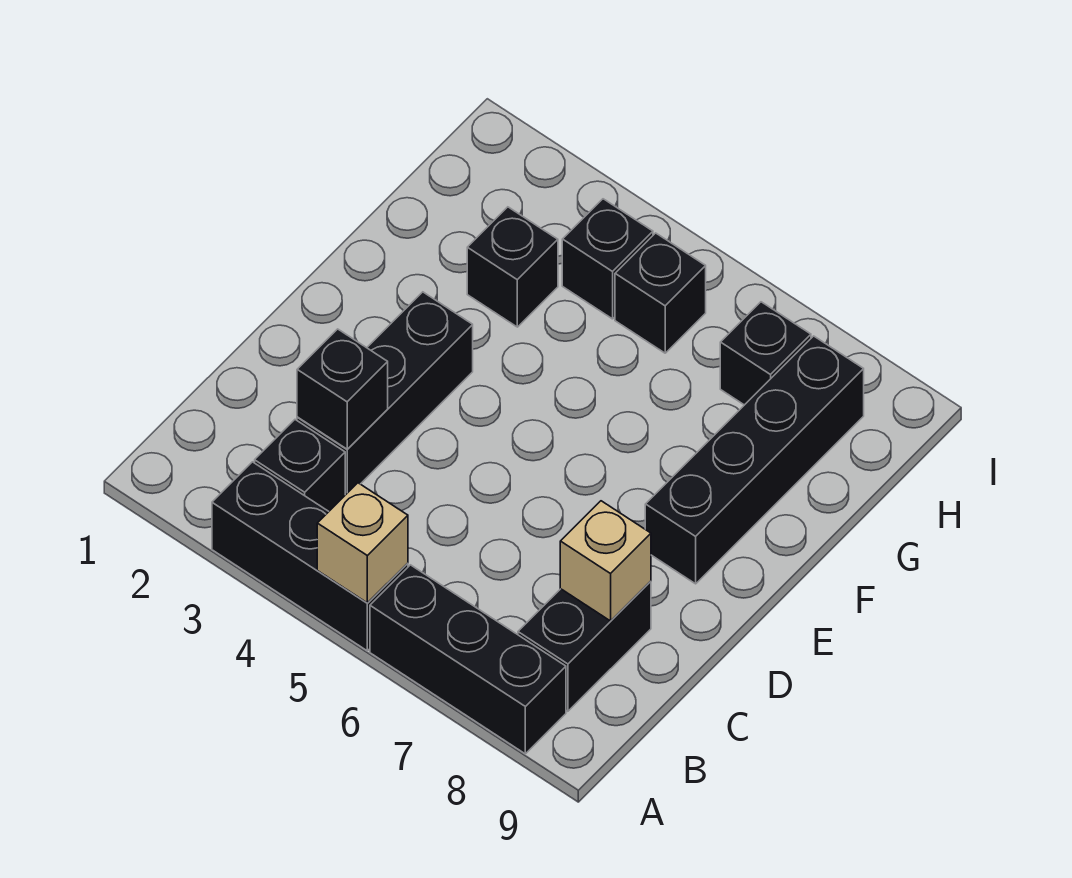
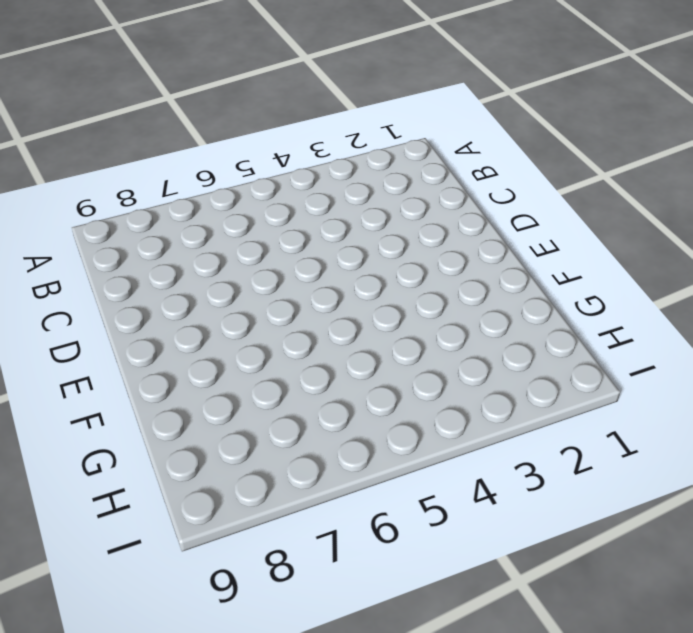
none -> black 1x3 brick [212,462,408,651]
none -> black 1x3 brick [370,565,566,754]
none -> black 1x1 brick [255,420,345,511]

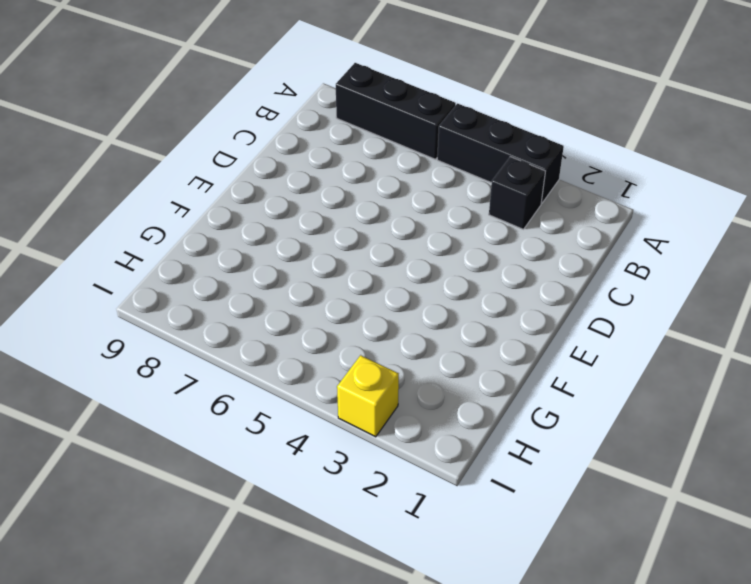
yellow 1x1 brick [337,355,399,437] -> none
none -> black 1x2 brick [518,581,651,711]
none -> black 1x3 brick [297,292,473,495]
none -> black 1x4 brick [645,336,864,584]

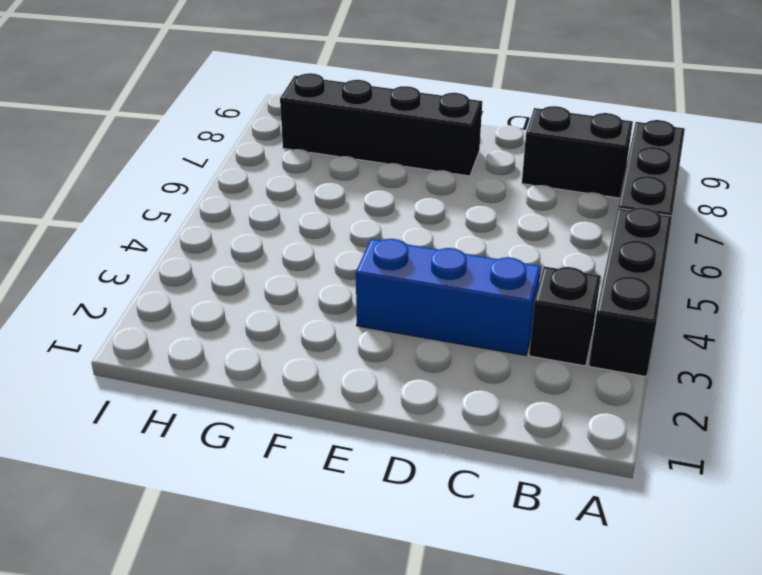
blue 1x3 brick [356,239,541,355] -> black 1x3 brick [297,292,473,495]
none -> black 1x1 brick [467,207,558,327]
none -> black 1x1 brick [562,199,653,319]
none -> black 1x1 brick [615,233,706,353]

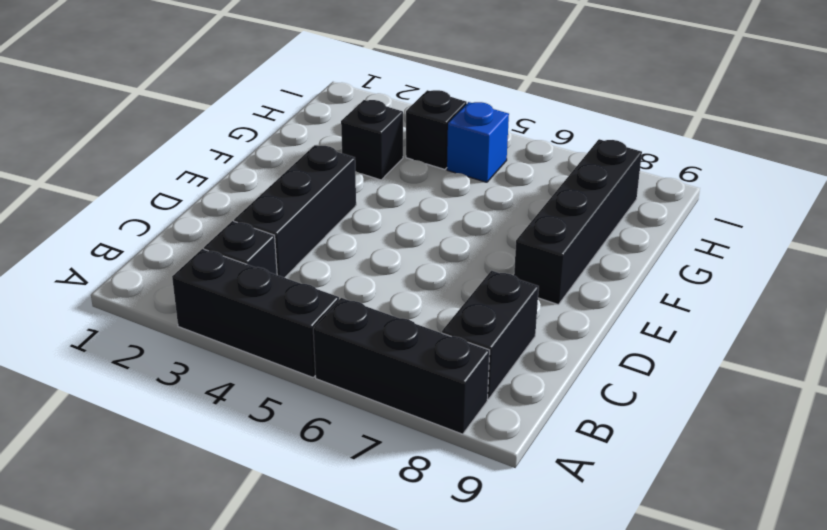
blue 1x1 brick [447,102,509,182] -> black 1x1 brick [615,233,706,353]
none -> black 1x1 brick [720,302,811,405]
none -> tan 1x1 brick [317,483,408,603]
none -> black 1x1 brick [297,329,388,449]

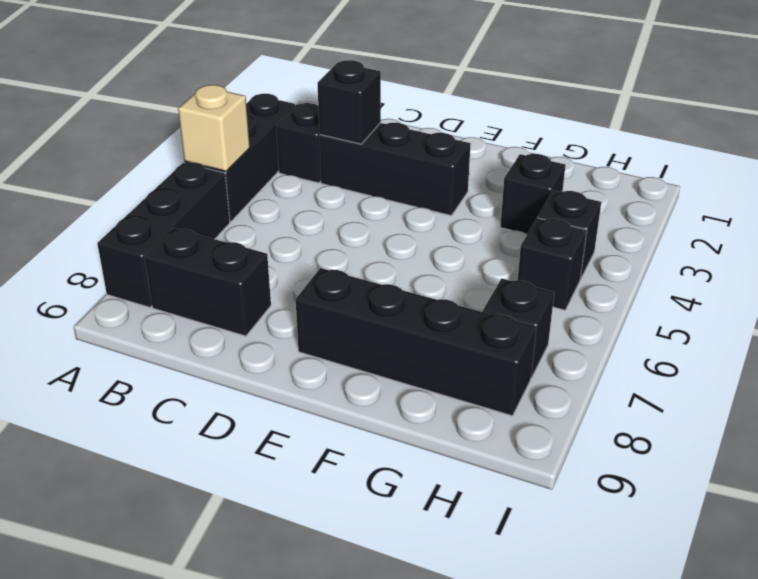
none -> tan 1x1 brick [560,501,651,621]

